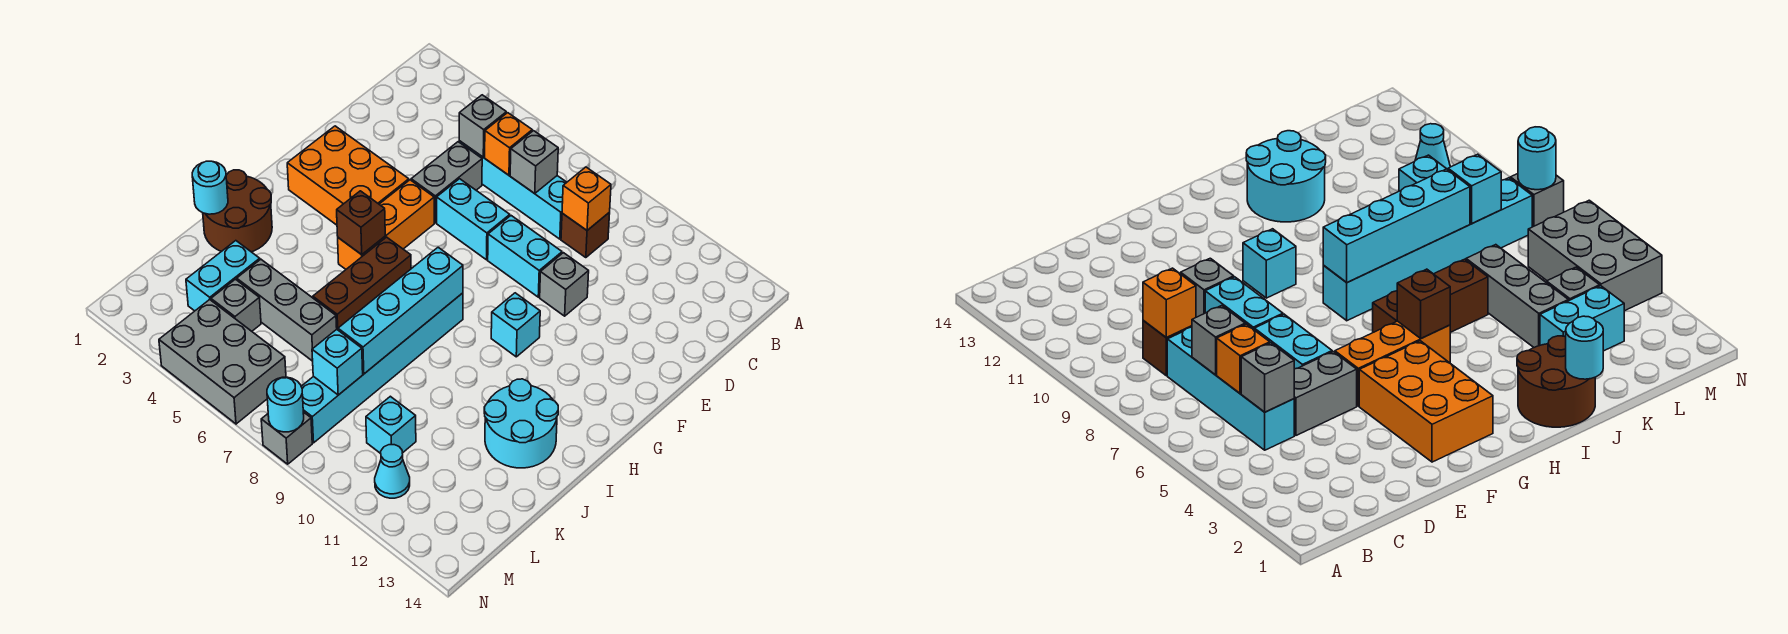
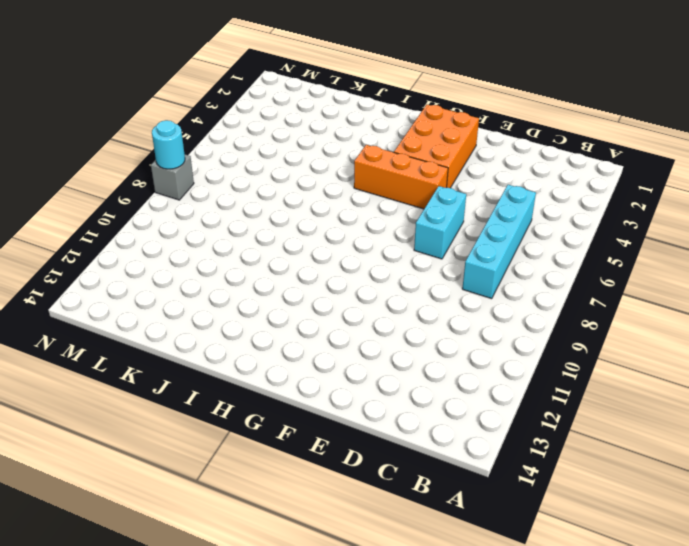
none -> brown 1x1 brick [561,212,610,258]
none -> grey 1x2 brick [411,142,482,223]
none -> cyan 1x2 brick [488,216,562,297]

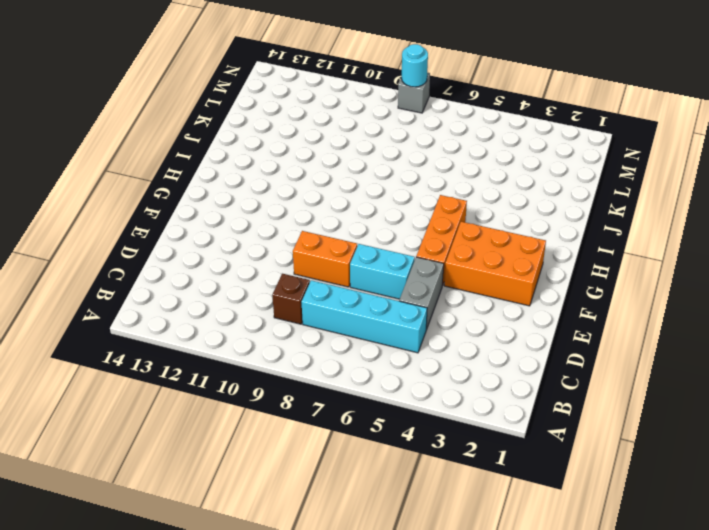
orange 1x2 brick [293,231,357,287] -> cyan 1x2 brick [488,216,562,297]
none -> grey 1x1 brick [540,253,589,316]
none -> cyan 1x1 brick [491,293,540,357]
none -> brown 1x3 brick [313,237,411,330]

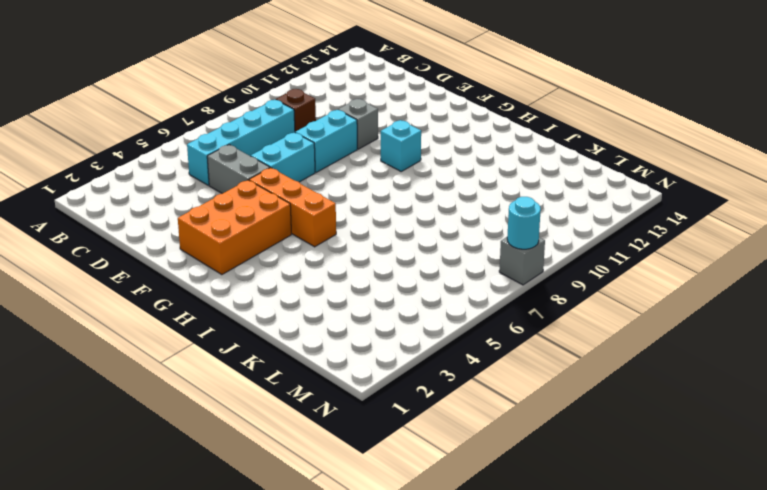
none -> brown 1x3 brick [313,237,411,330]
none -> cyan 1x6 brick [301,293,463,443]
none -> brown 2x2 round brick [203,170,272,252]

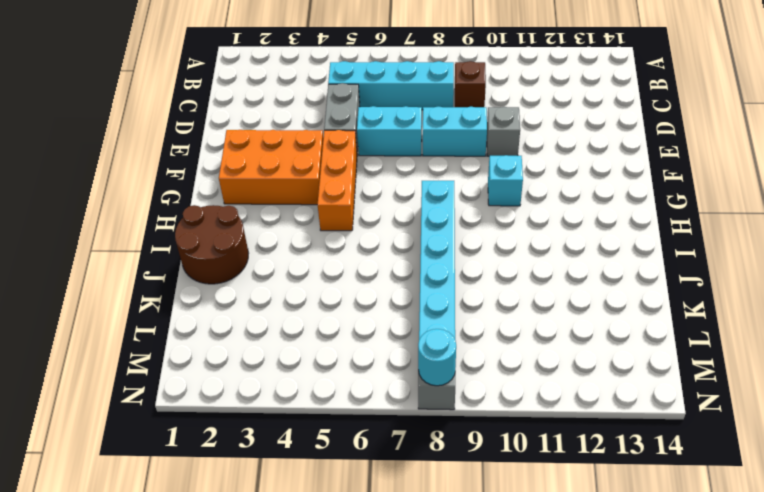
none -> brown 1x3 brick [313,237,411,330]
none -> cyan 2x2 round brick [484,379,558,468]
none -> cyan 1x2 brick [186,241,260,311]

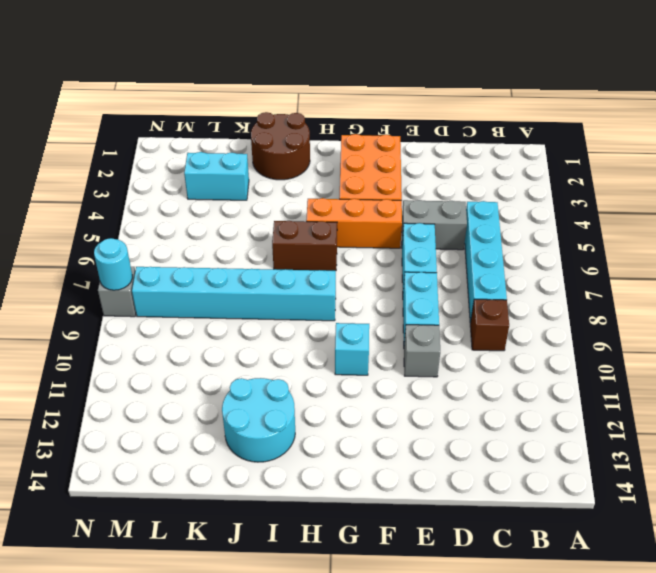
brown 1x2 brick [272,221,337,271] -> brown 1x3 brick [313,237,411,330]
none -> grey 1x3 brick [237,259,337,361]
none -> grey 1x1 brick [211,279,261,331]
none -> cyan 1x1 brick [366,396,416,454]

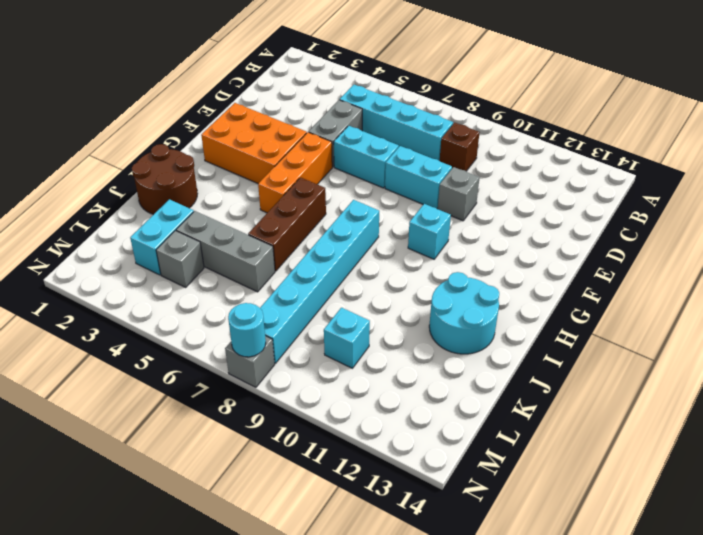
none -> grey 2x3 brick [159,300,286,424]
none -> cyan 1x1 cone [375,445,410,498]
none -> grey 1x1 brick [459,95,506,157]

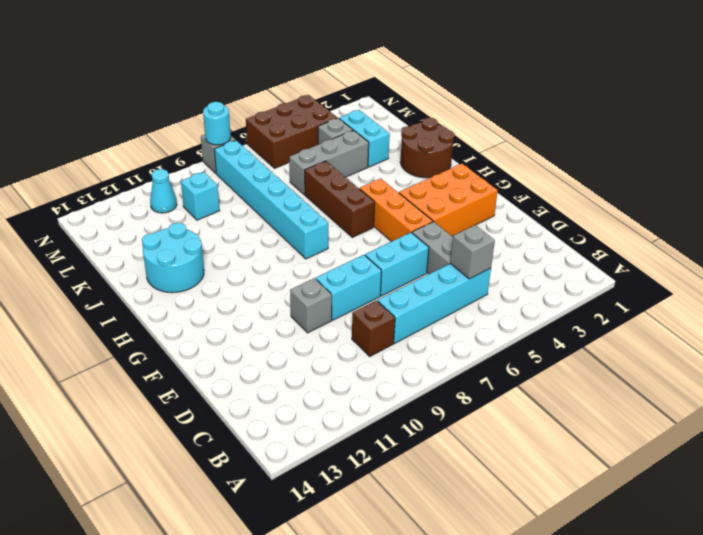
brown 2x3 brick [246,95,337,168] -> grey 2x3 brick [159,300,286,424]
none -> cyan 1x1 brick [491,293,540,357]
none -> orange 1x1 brick [485,113,532,175]
none -> grey 1x1 brick [510,131,558,194]

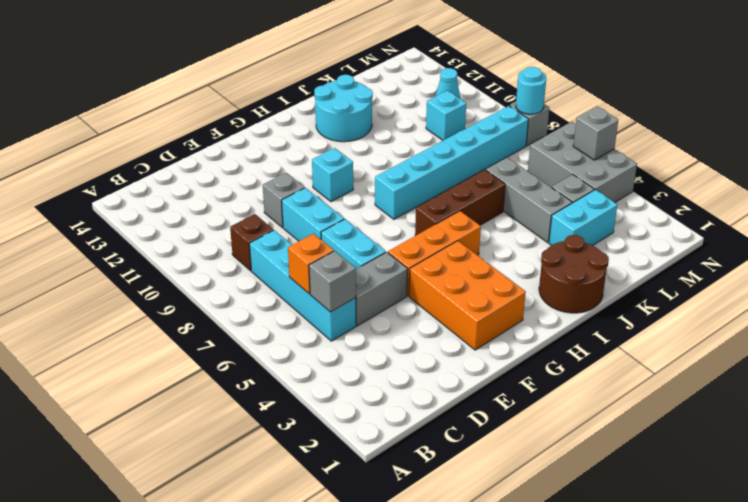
grey 1x1 brick [573,106,618,160] -> grey 1x1 brick moved to [510,131,558,194]
none -> orange 1x1 brick [562,167,611,230]
none -> brown 1x1 brick [337,191,385,255]
none -> cyan 1x4 brick [338,247,463,374]

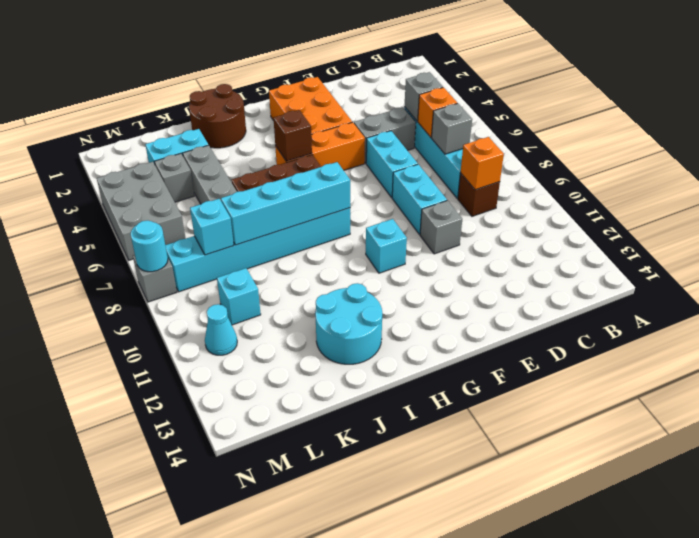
none -> cyan 1x1 round brick [192,161,228,214]

